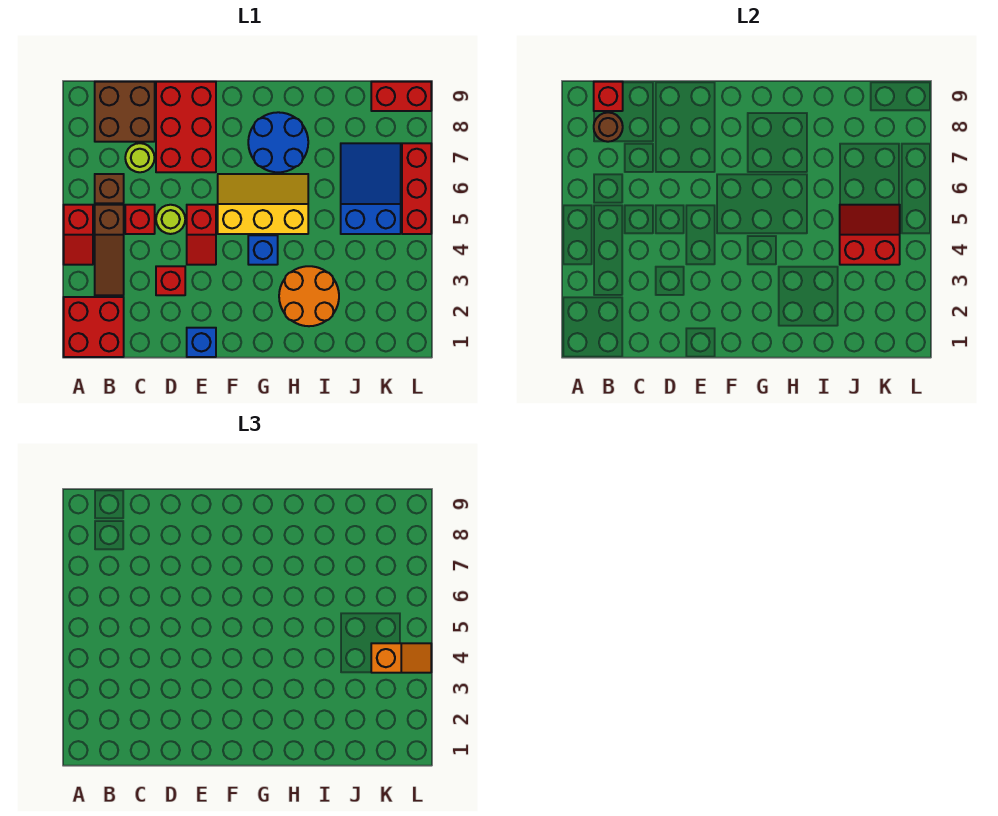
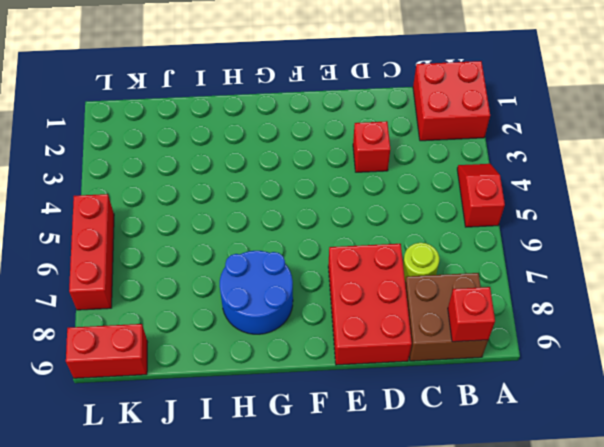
none -> brown 1x3 slope [95,205,124,295]
none -> brown 1x1 brick [95,174,124,203]
none -> red 1x1 brick [125,205,155,234]

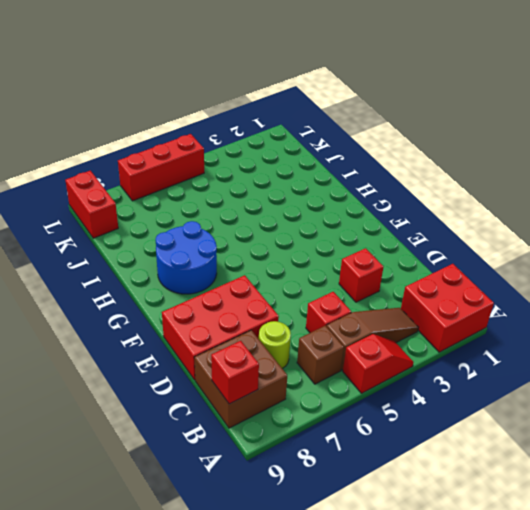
none -> lime 1x1 round brick [156,205,185,234]
none -> blue 1x1 brick [187,328,216,357]
none -> red 1x2 slope [187,205,216,265]

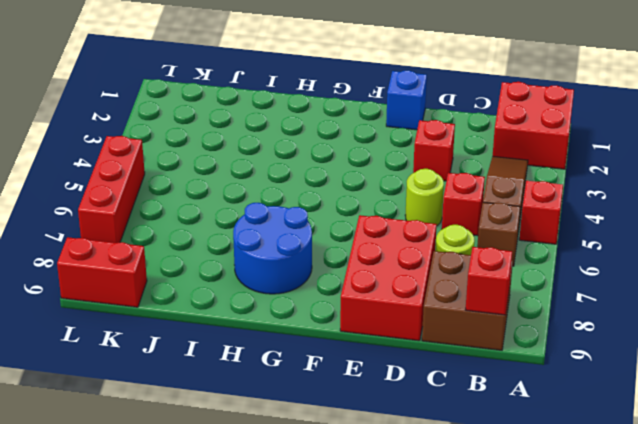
none -> red 1x2 slope [187,205,216,265]
none -> yellow 2x3 slope [218,174,308,234]
none -> blue 1x1 brick [248,235,278,265]

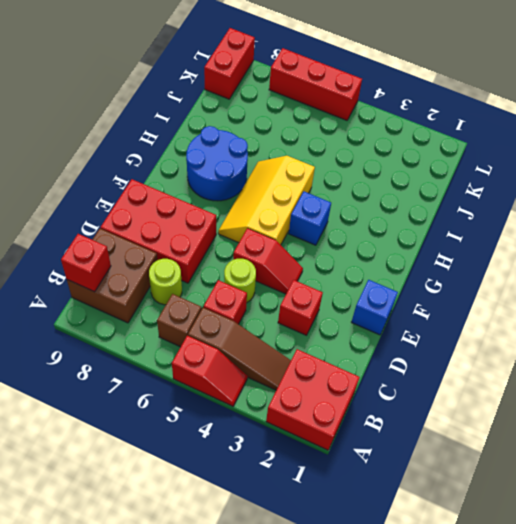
none -> orange 2x2 round brick [279,266,339,326]
none -> blue 2x3 slope [341,143,401,234]
none -> brown 1x1 round brick [594,112,623,142]

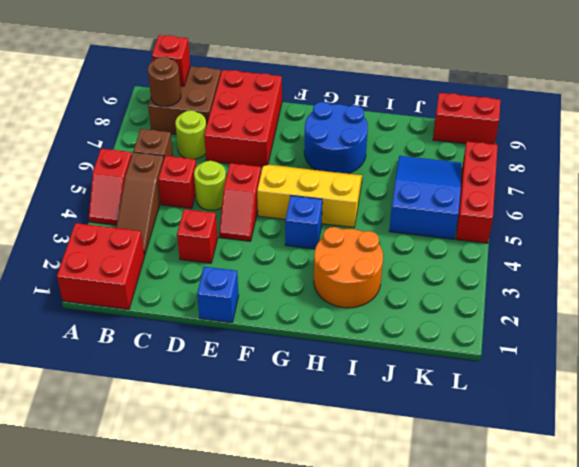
none -> red 2x2 slope [840,205,900,265]
none -> orange 1x2 slope [371,643,431,673]

